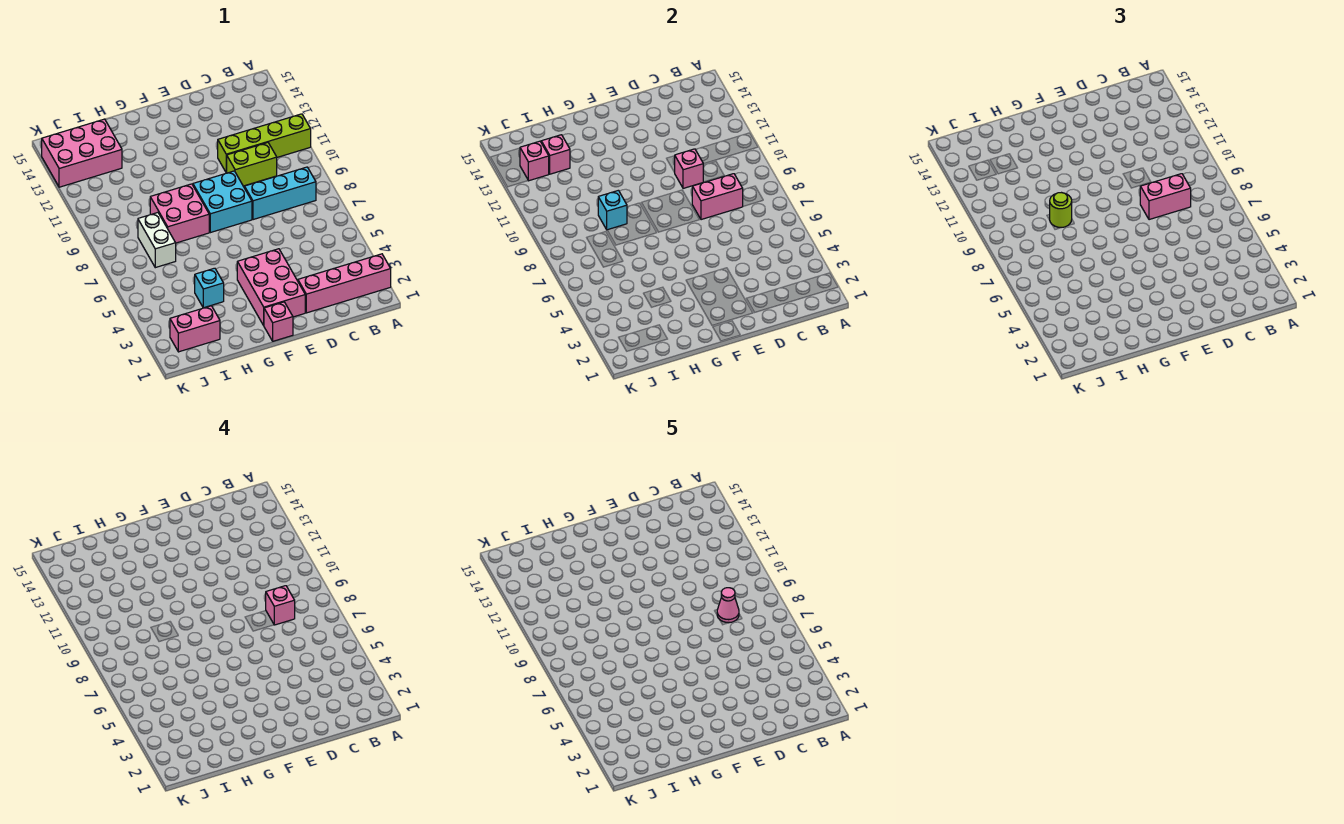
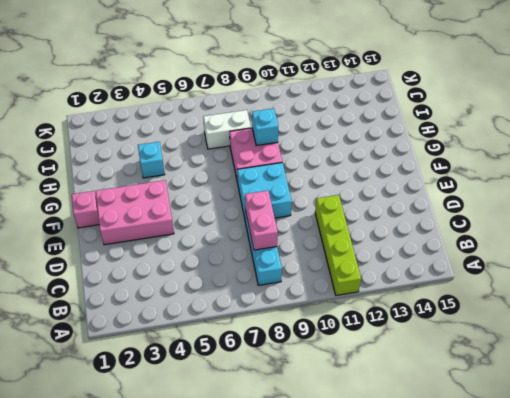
none -> pink 1x4 brick [298,254,391,313]
none -> lime 1x2 brick [227,143,277,186]
none -> pink 1x2 brick [170,306,220,352]

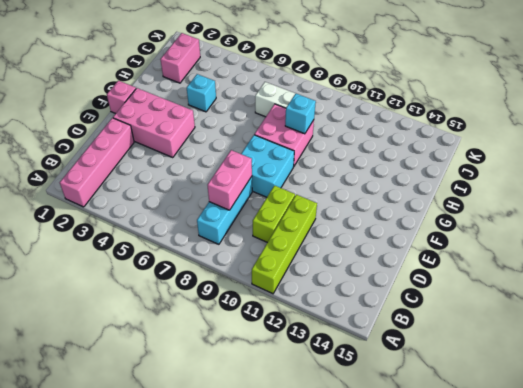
none -> pink 2x3 brick [42,119,122,187]
none -> pink 1x1 brick [674,149,703,188]
none -> pink 1x1 brick [541,135,570,174]

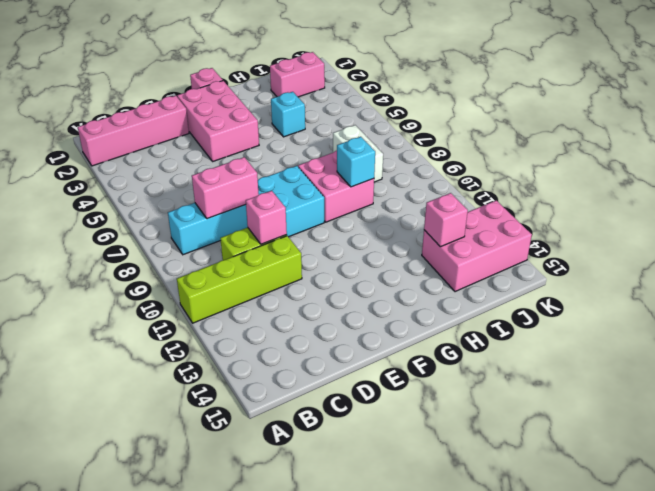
none -> pink 1x1 brick [520,141,549,181]
none -> pink 1x2 brick [1140,174,1191,220]
none -> lime 1x1 round brick [1050,193,1072,228]

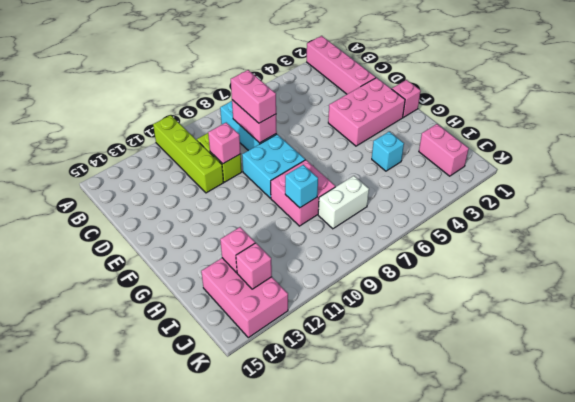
none -> lime 1x1 round brick [1050,193,1072,228]
none -> pink 1x1 brick [266,586,295,625]
none -> pink 1x1 cone [717,588,739,623]

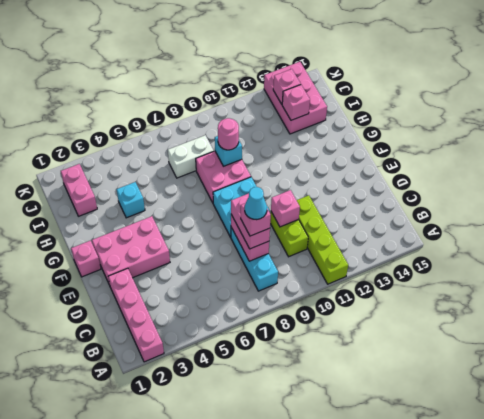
cyan 1x1 cone [245,187,267,220] -> pink 1x1 cone [717,588,739,623]
pink 1x1 round brick [218,118,239,150] -> lime 1x1 round brick [1050,193,1072,228]

